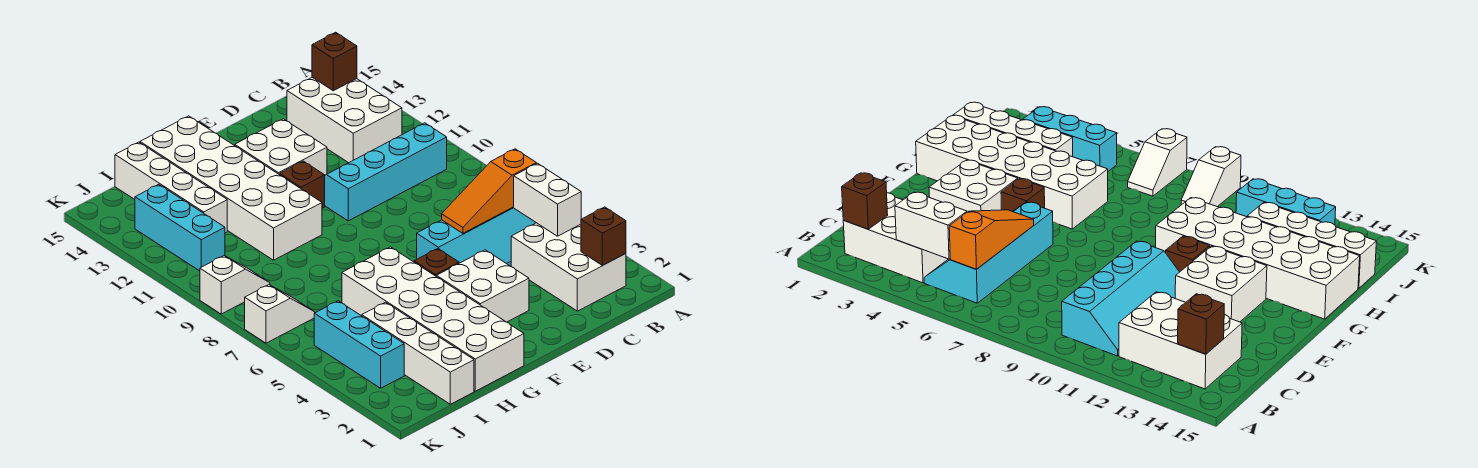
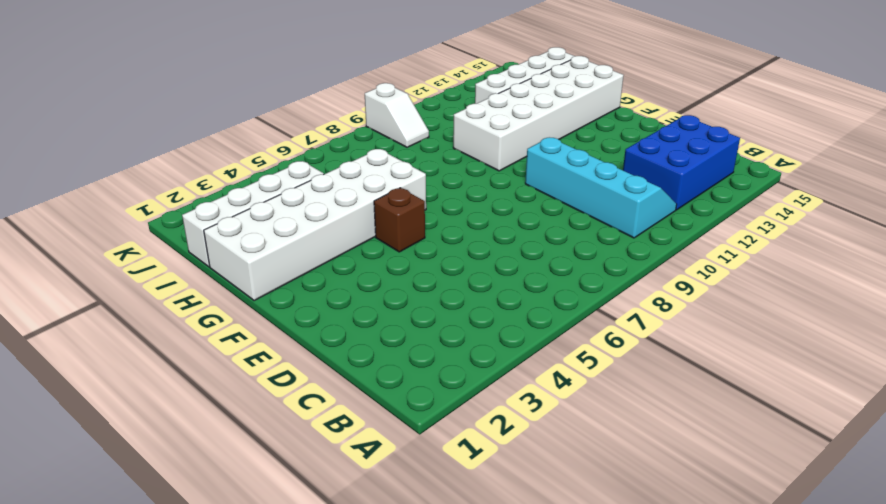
blue 2x3 brick [623,115,740,210] -> white 2x3 brick [287,77,402,163]
none -> white 2x3 brick [511,223,626,311]
none -> cyan 2x4 slope [417,207,536,266]
none -> white 2x2 brick [437,250,529,322]

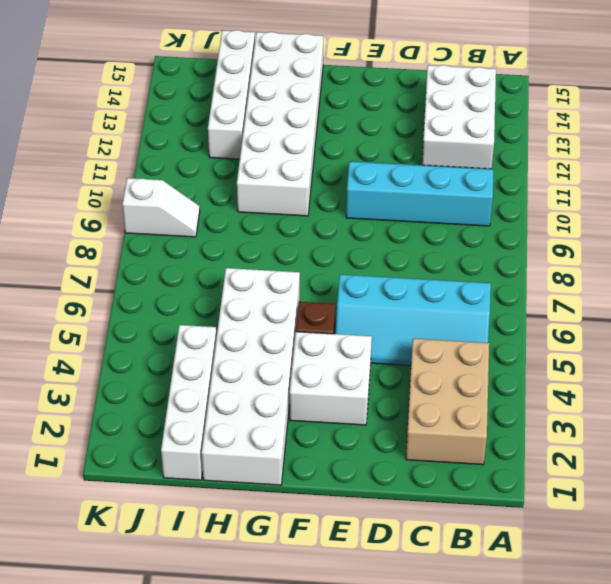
tan 2x3 brick [406,339,489,465] -> white 2x3 brick [511,223,626,311]
none -> white 2x2 brick [235,119,327,175]
none -> brown 1x1 brick [280,161,325,208]
none -> cyan 1x3 brick [314,301,404,388]

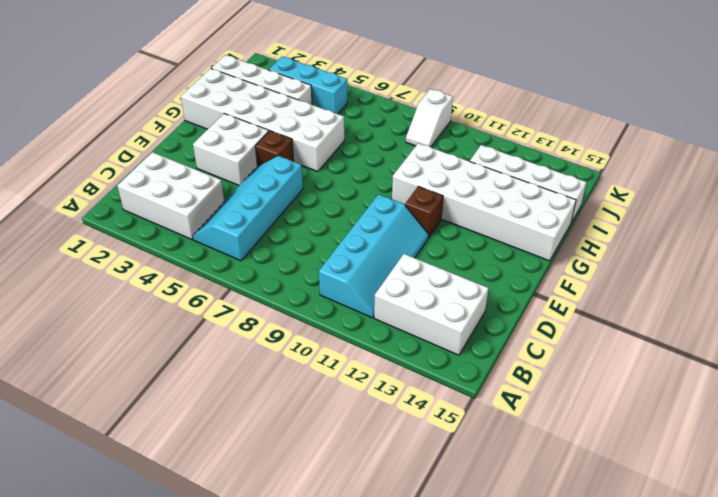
none -> white 2x2 brick [235,119,327,175]
none -> white 1x2 slope [245,285,315,343]
none -> cyan 1x3 brick [135,184,225,271]

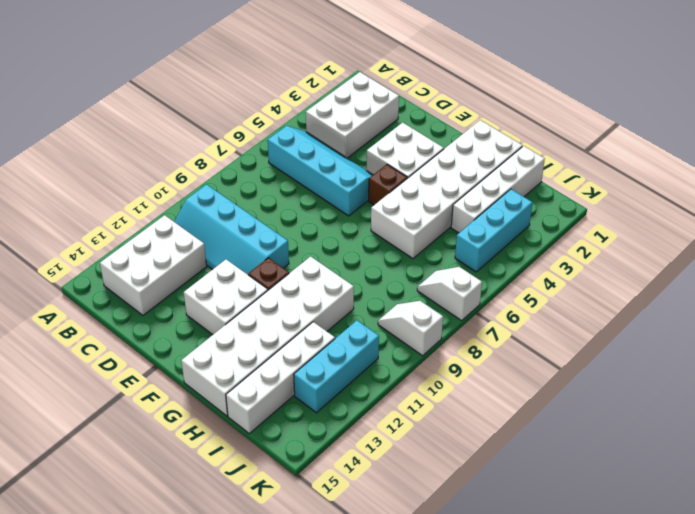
none -> brown 1x1 brick [581,207,626,265]
none -> white 1x2 brick [514,163,581,236]
none -> orange 1x3 slope [442,149,536,233]

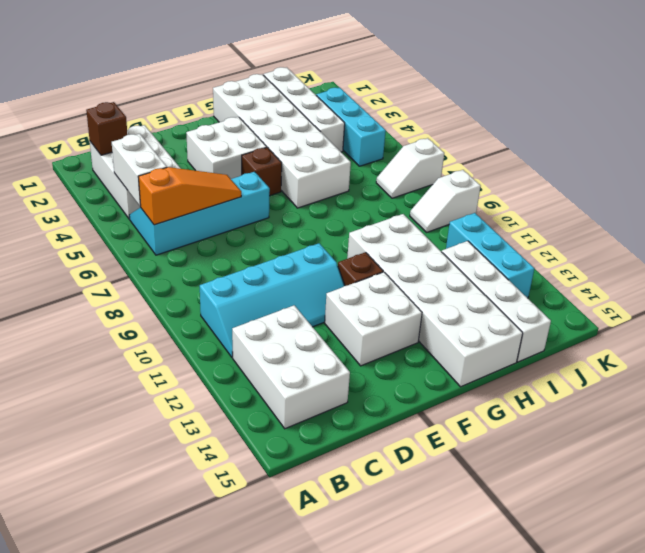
none -> brown 1x1 brick [312,32,357,91]

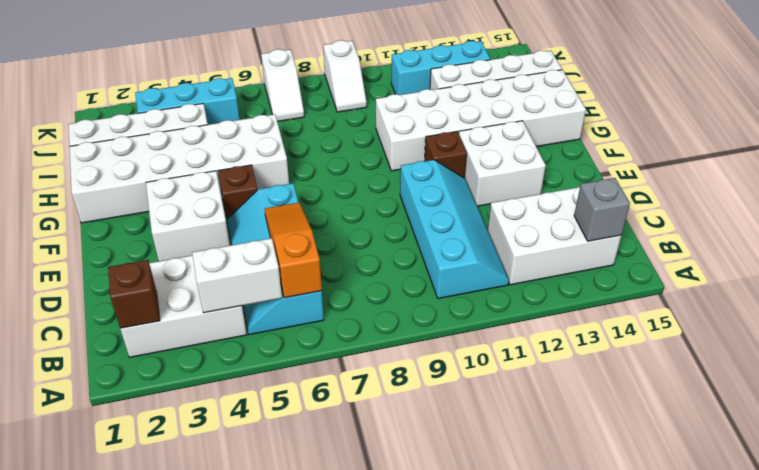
grey 1x1 brick [574,178,630,241] -> brown 1x1 brick [312,32,357,91]

